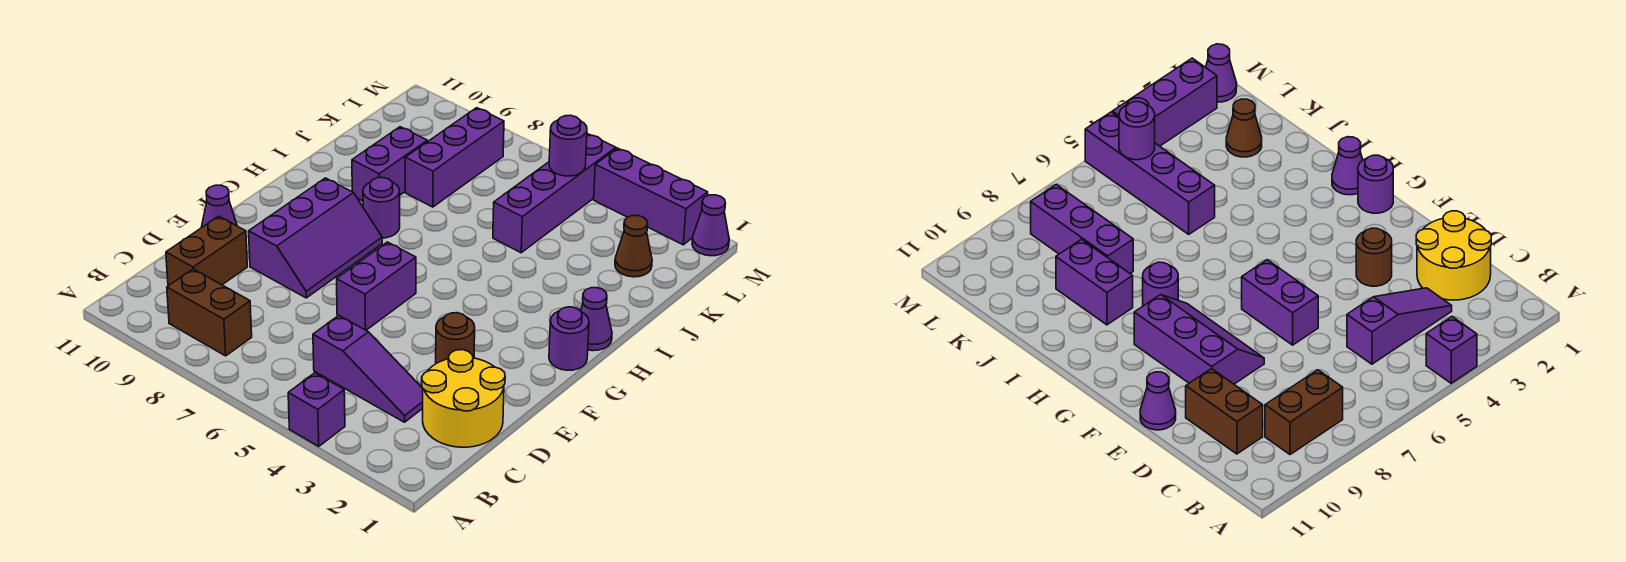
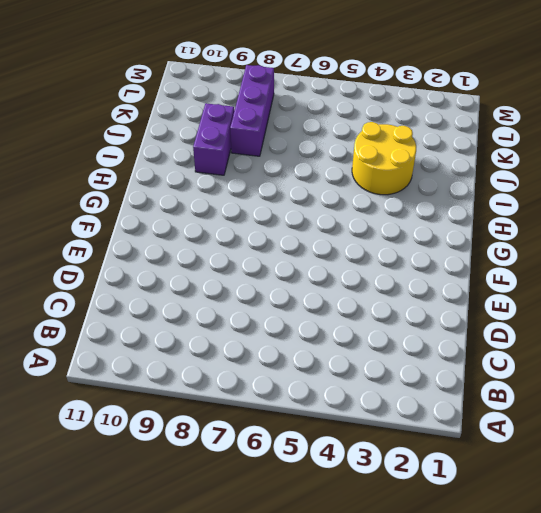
yellow 2x2 round brick [352,122,416,195] -> yellow 2x2 round brick moved to [422,350,505,447]
none -> purple 1x1 brick [288,373,345,446]
none -> brown 1x2 brick [167,269,252,356]
none -> purple 1x3 slope [313,316,423,422]

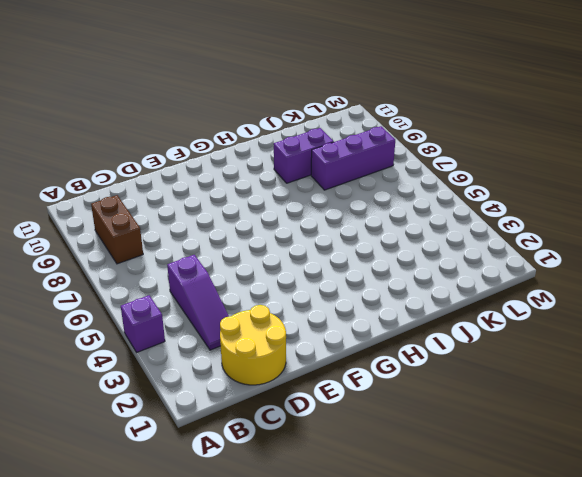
none -> brown 1x2 brick [166,216,247,286]
none -> brown 1x1 round brick [436,313,475,363]
none -> purple 1x2 brick [337,242,416,330]

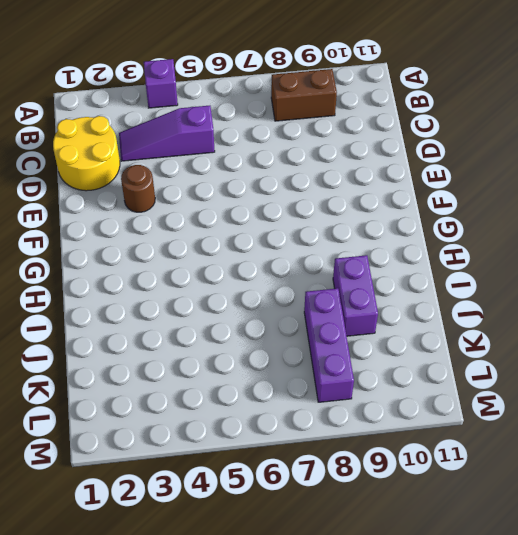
none -> brown 1x2 brick [166,216,247,286]
none -> purple 1x2 brick [337,242,416,330]
none -> purple 2x3 slope [249,178,382,298]

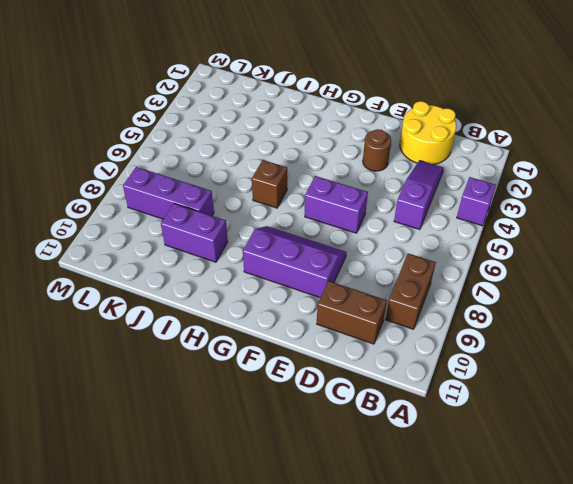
brown 1x1 brick [252,160,287,208] -> none
none -> purple 1x1 cone [201,185,237,228]
none -> purple 1x1 round brick [549,307,589,370]
none -> purple 1x1 cone [581,288,612,351]

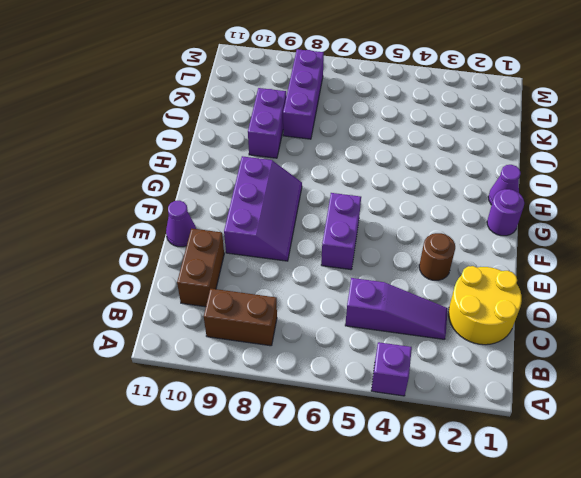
none -> purple 1x1 round brick [363,178,400,238]
none -> purple 1x4 brick [493,134,616,253]
none -> brown 1x1 cone [615,215,652,277]

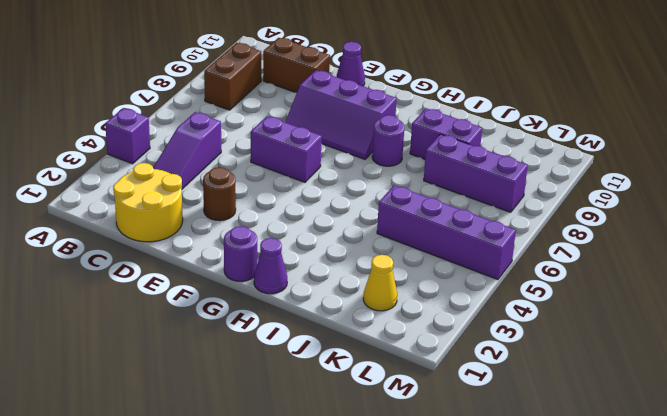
yellow 1x1 cone [363,255,397,311] -> brown 1x1 cone [615,215,652,277]
none -> purple 1x1 cone [692,195,729,256]
none -> purple 1x3 brick [594,148,708,245]
none -> purple 1x1 round brick [549,115,587,176]

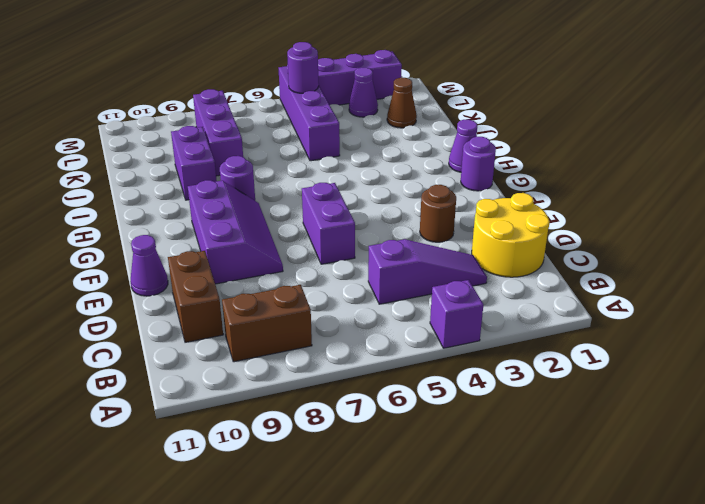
purple 1x1 cone [349,68,378,117] -> purple 1x1 cone moved to [692,195,729,256]

